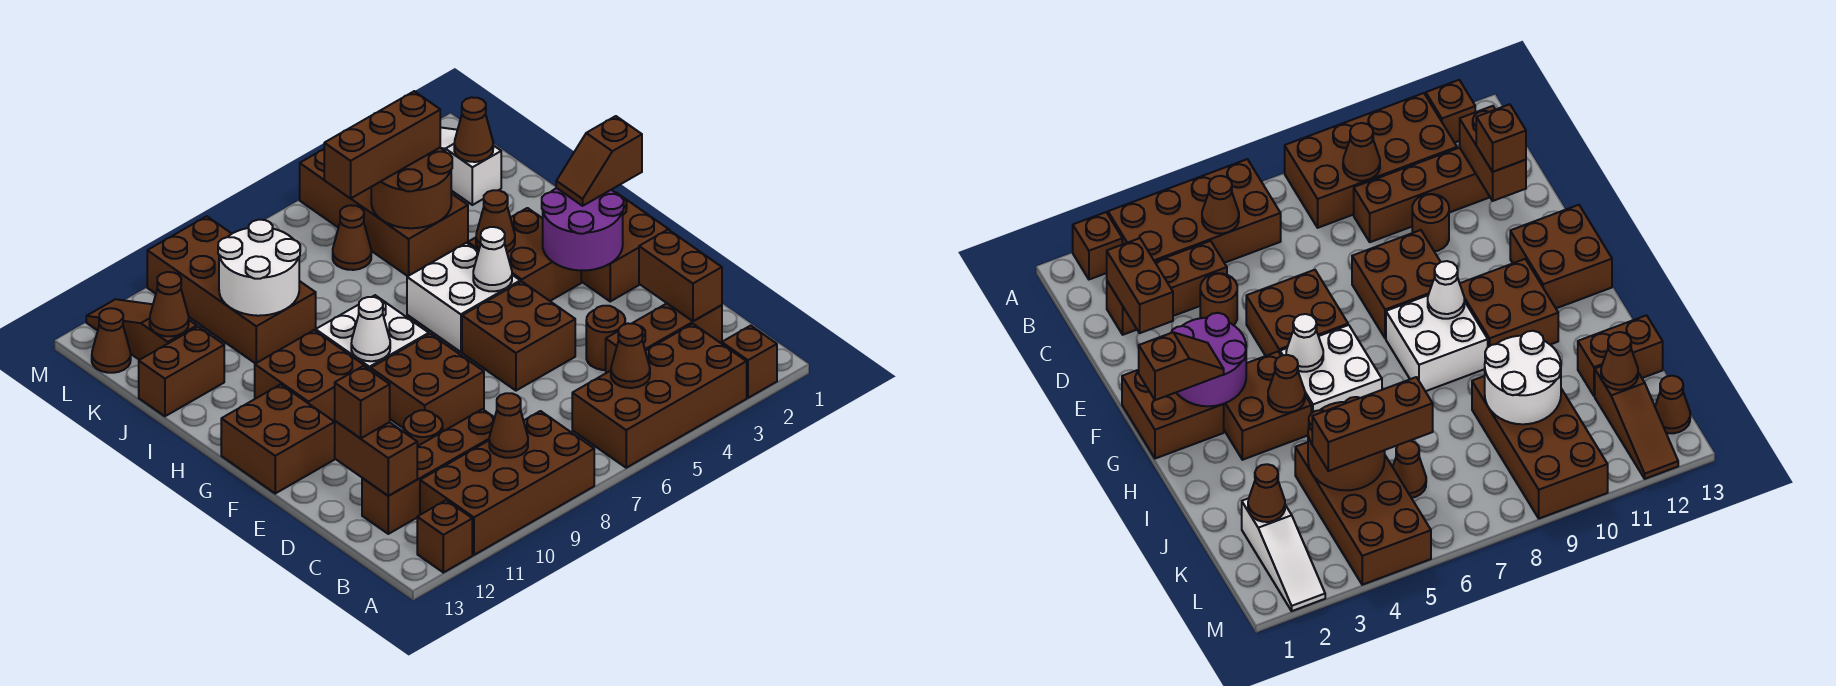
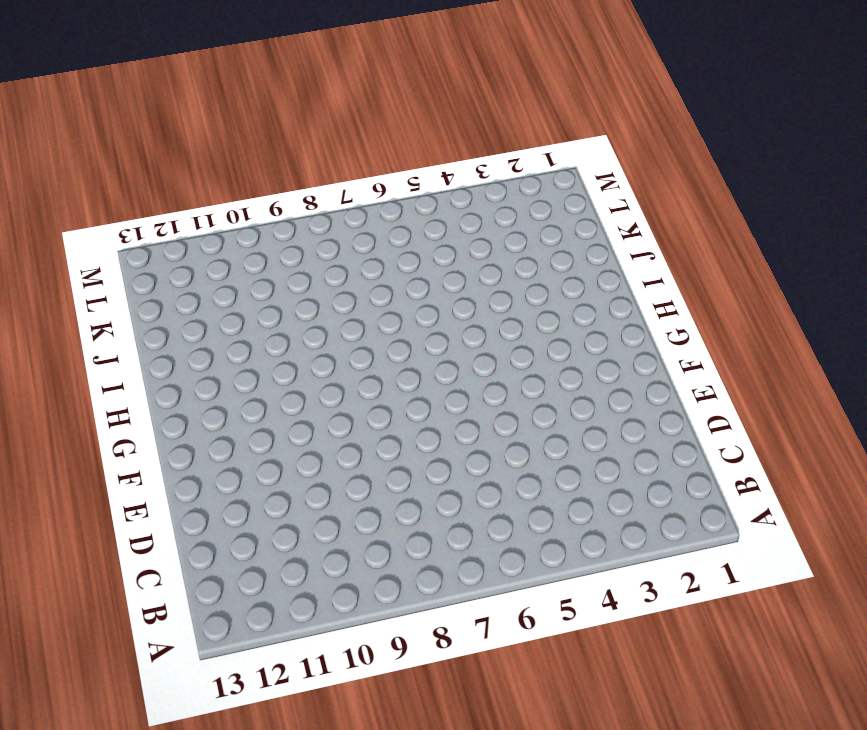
none -> brown 1x1 brick [721,326,777,398]
none -> brown 2x4 brick [572,324,747,468]
none -> brown 2x4 brick [420,411,594,555]
none -> brown 1x1 brick [417,500,472,573]

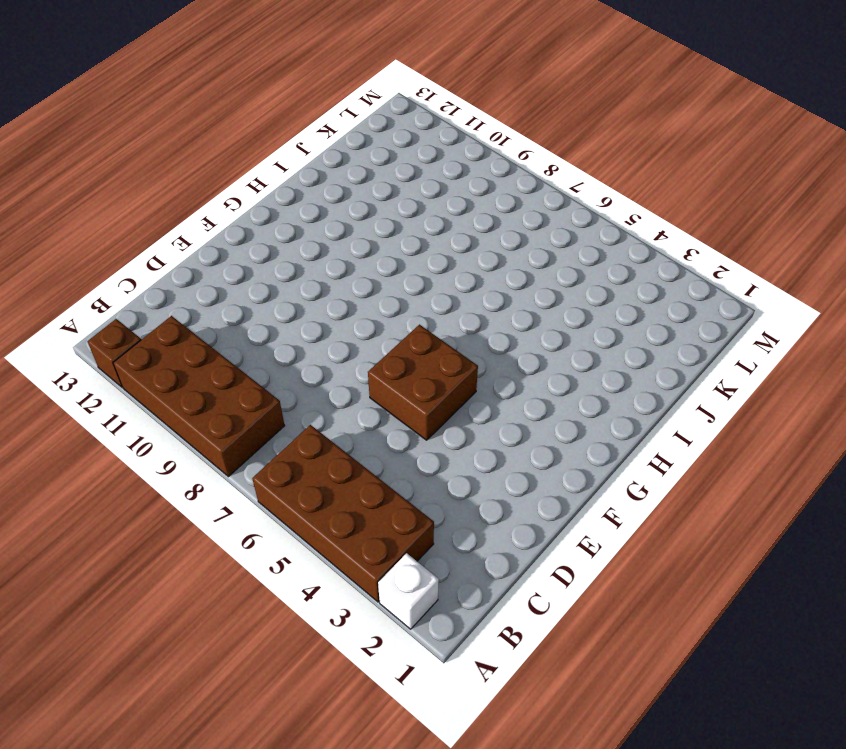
white 1x1 brick [378,553,439,629] -> brown 1x1 brick [721,326,777,398]
none -> brown 1x3 brick [606,304,722,373]
none -> brown 1x4 brick [362,409,495,534]
none -> brown 1x1 round brick [586,306,625,370]
none -> brown 1x1 round brick [404,410,443,446]

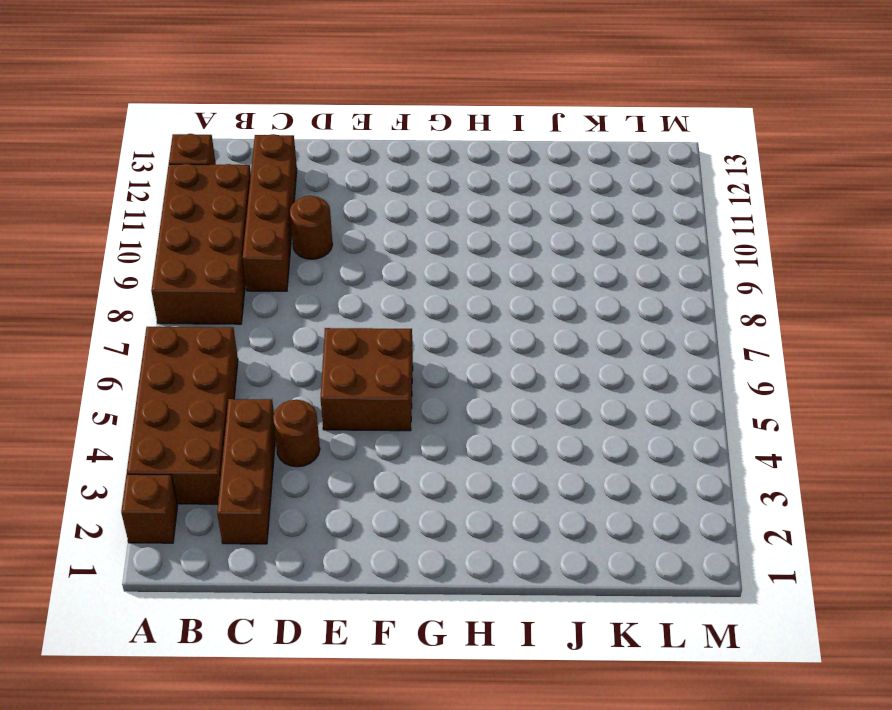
none -> brown 2x2 brick [371,334,484,431]
none -> brown 2x2 brick [581,192,669,301]
none -> brown 2x2 brick [221,384,335,493]
none -> brown 2x2 brick [468,208,581,301]

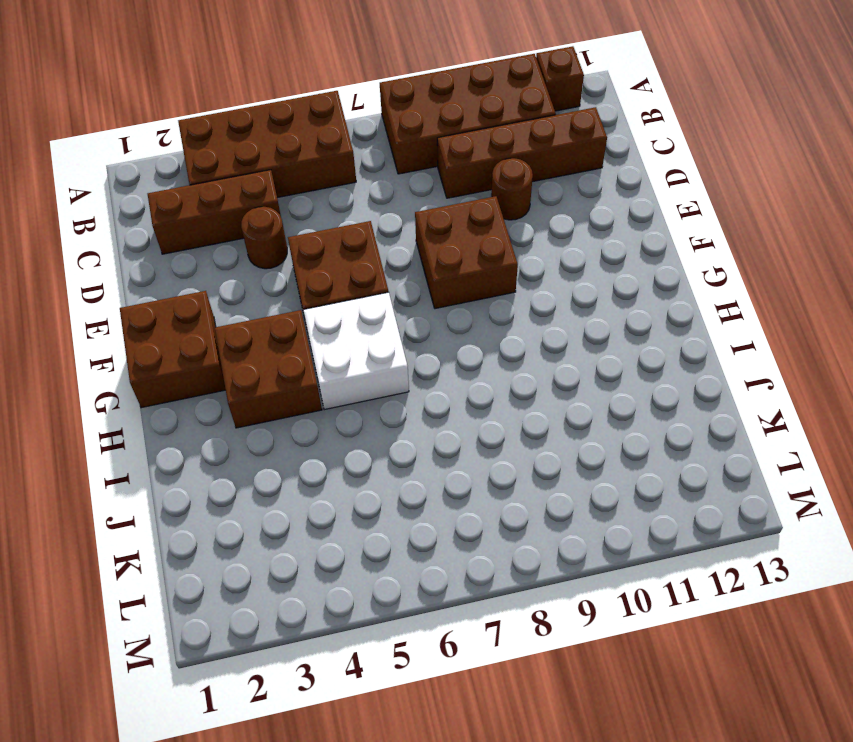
none -> brown 1x1 brick [721,326,777,398]
none -> brown 2x2 brick [221,384,335,493]
none -> white 2x2 brick [316,295,429,371]
none -> brown 2x2 brick [255,330,368,422]

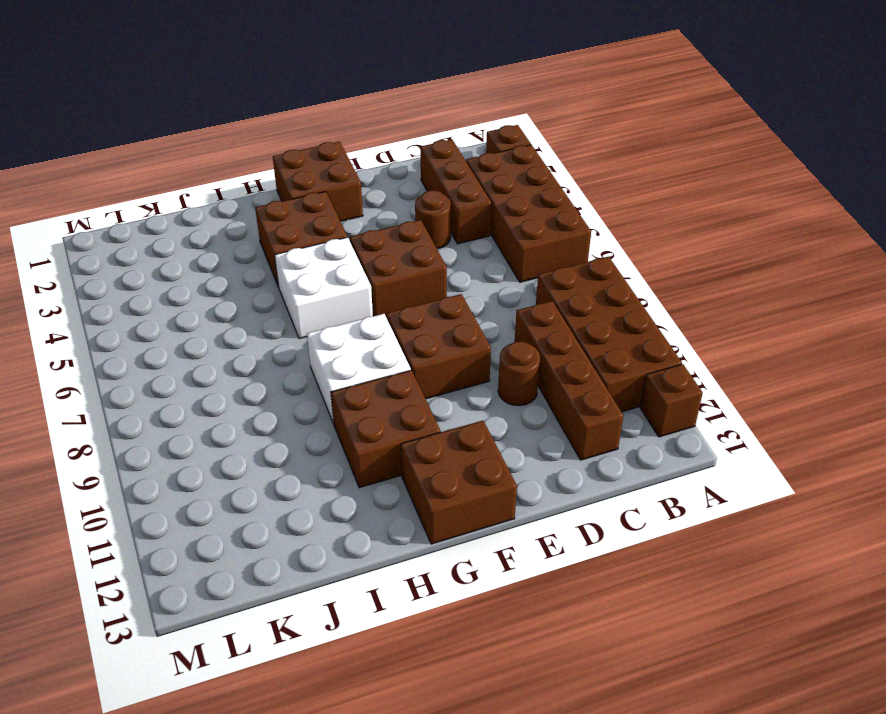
none -> brown 2x4 brick [300,149,468,276]
none -> brown 2x4 brick [147,216,316,364]
none -> brown 1x2 brick [139,327,224,416]
none -> white 1x3 slope [440,127,501,205]

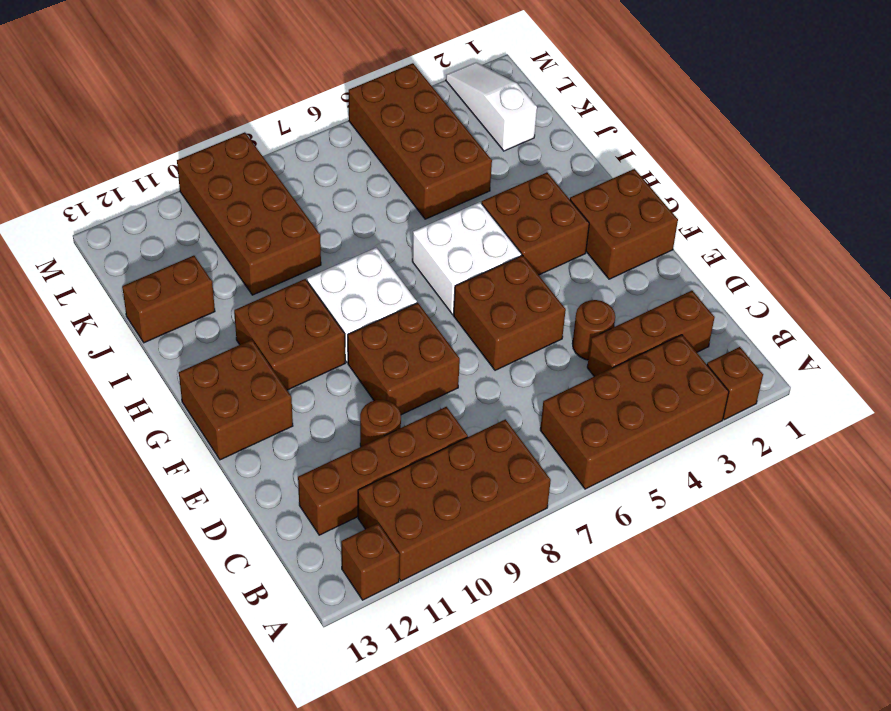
none -> brown 1x1 cone [333,205,371,270]
none -> brown 1x3 slope [86,299,197,360]
none -> brown 1x1 cone [92,308,131,373]
none -> brown 1x1 cone [611,323,650,388]

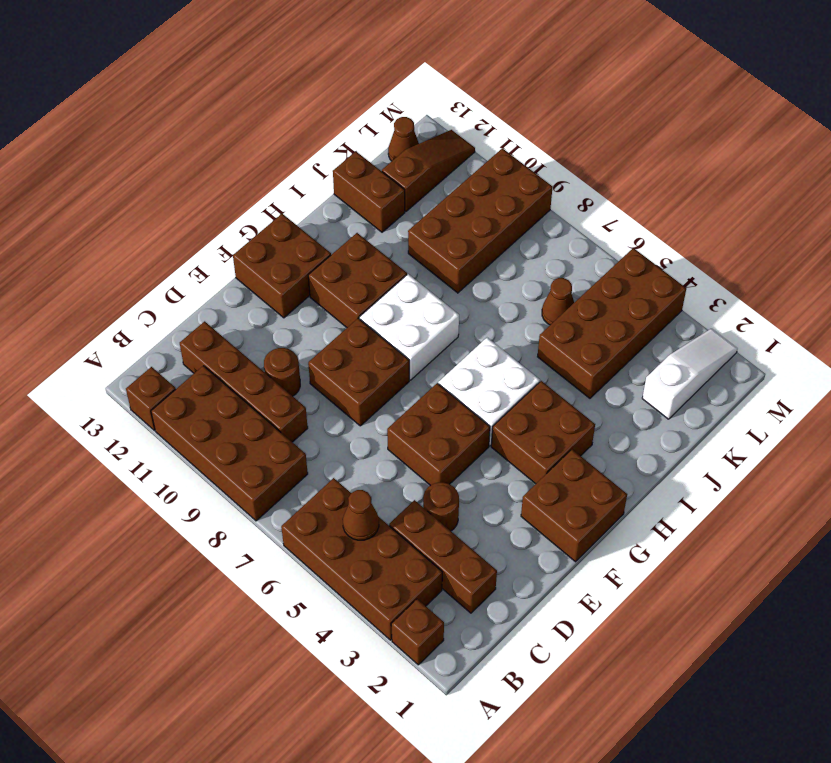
none -> brown 1x1 cone [489,393,528,458]
none -> brown 1x2 brick [639,230,722,321]
none -> brown 1x2 brick [335,421,417,496]
none -> purple 2x2 round brick [542,188,624,270]

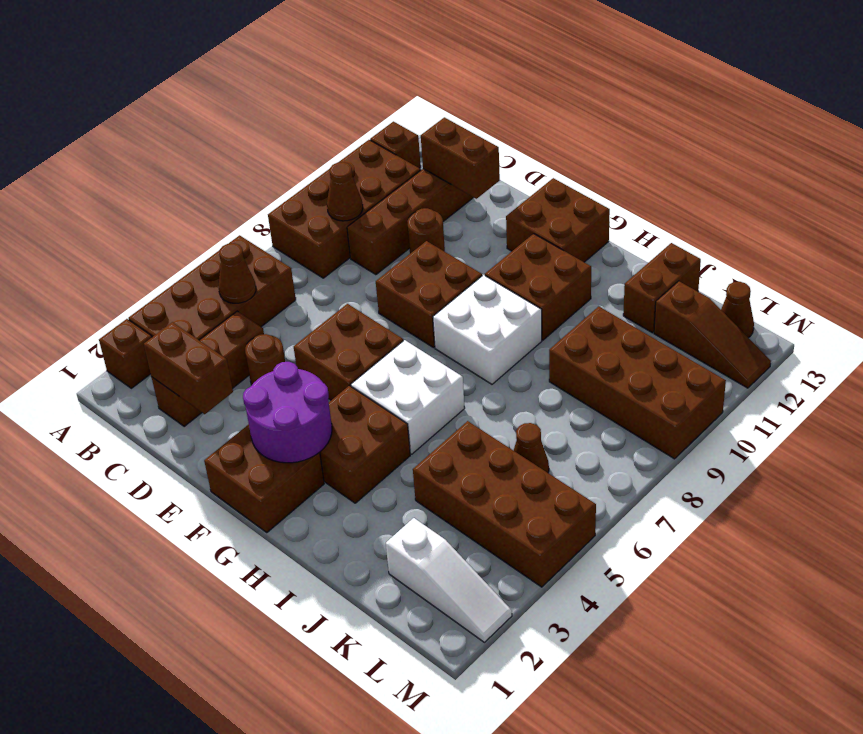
none -> white 1x1 cone [473,227,512,291]
none -> white 1x1 cone [351,297,390,361]
none -> brown 1x1 cone [476,190,515,252]
none -> brown 2x2 round brick [371,148,452,228]

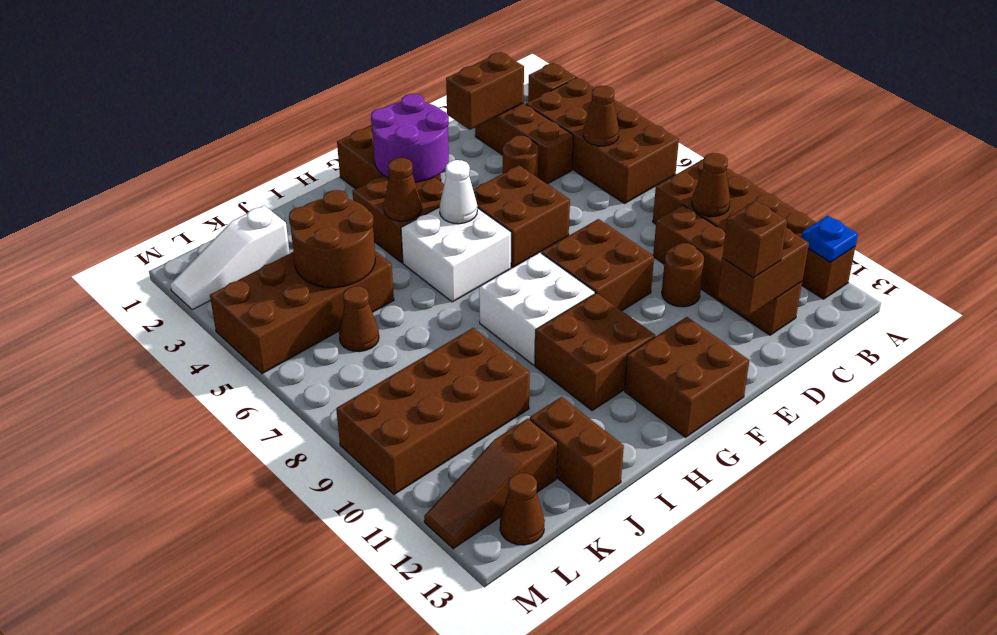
blue 1x1 plate [802,216,858,262] -> none
none -> white 1x1 cone [351,297,390,361]
none -> white 2x2 round brick [218,220,300,316]
none -> brown 1x1 cone [454,97,493,162]
none -> brown 1x1 cone [150,272,189,336]

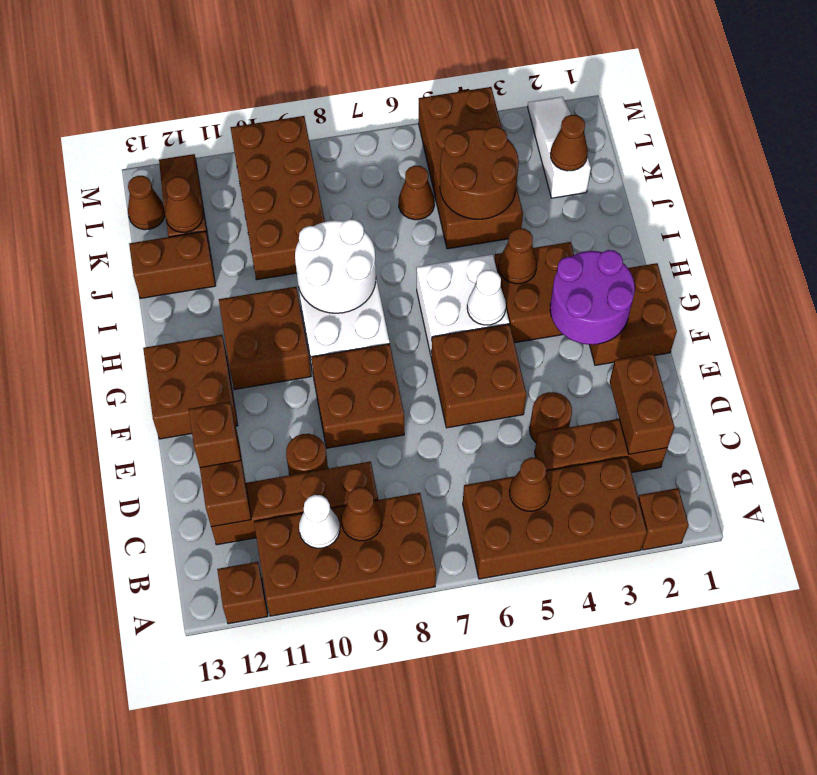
white 1x1 cone [299,495,340,548] -> white 1x1 cone moved to [351,297,390,361]
white 2x2 round brick [295,219,376,313] -> white 2x2 round brick moved to [218,220,300,316]
none -> brown 1x2 slope [556,116,642,206]
none -> brown 1x3 brick [324,91,440,198]

